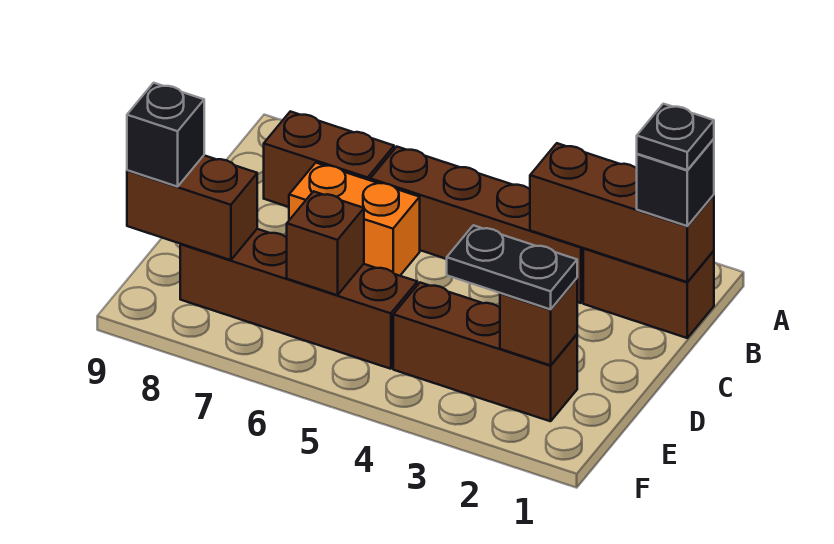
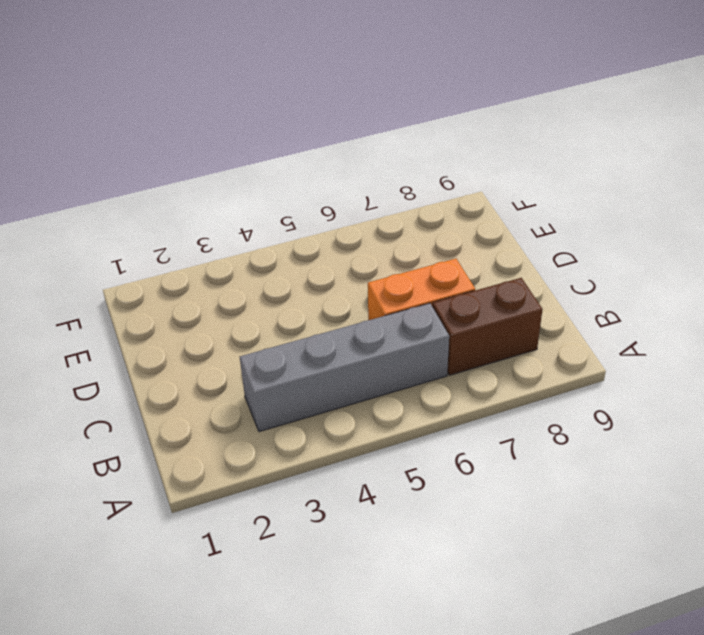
grey 1x4 brick [240,303,449,432] -> brown 1x4 brick [370,147,584,303]
none -> brown 1x2 brick [583,248,714,338]
none -> brown 1x3 brick [393,283,577,421]
none -> brown 1x4 brick [180,229,417,369]

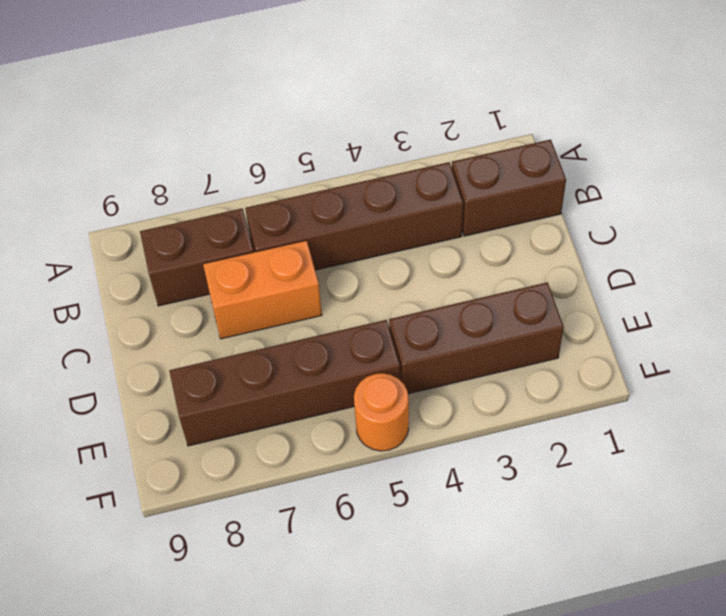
orange 1x1 round brick [354,373,409,451] -> none
none -> brown 1x3 brick [530,143,714,282]
none -> brown 1x1 brick [500,278,577,365]
none -> brown 1x1 brick [287,191,364,295]

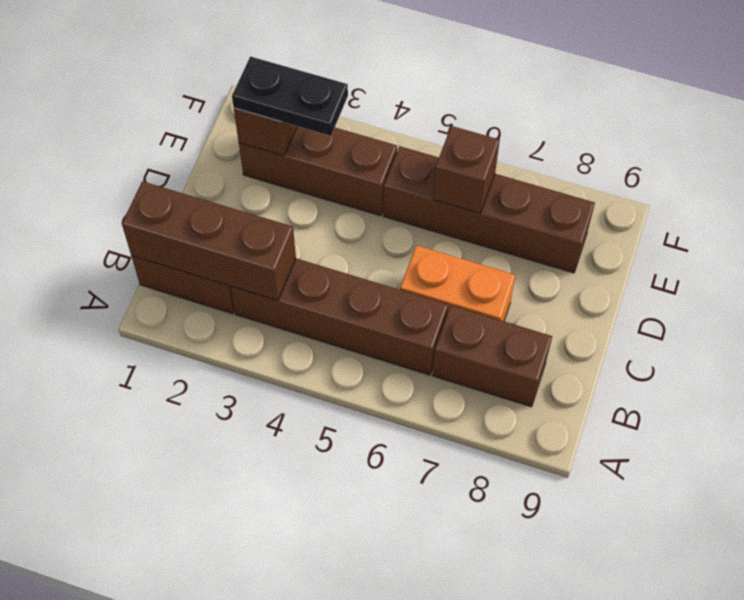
none -> brown 1x2 brick [127,155,257,260]
none -> black 1x1 brick [637,139,714,226]
none -> black 1x1 brick [127,83,204,187]

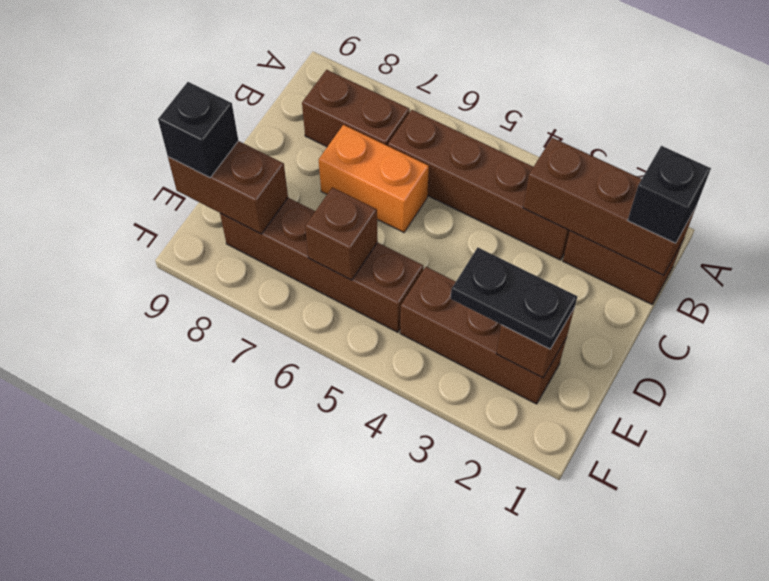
none -> black 1x1 plate [637,104,714,170]

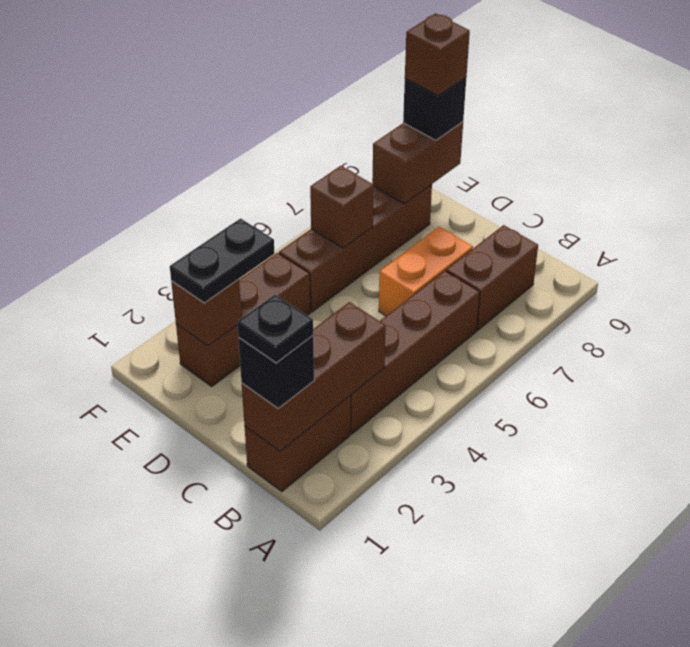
brown 1x1 brick [405,14,470,96] -> none

